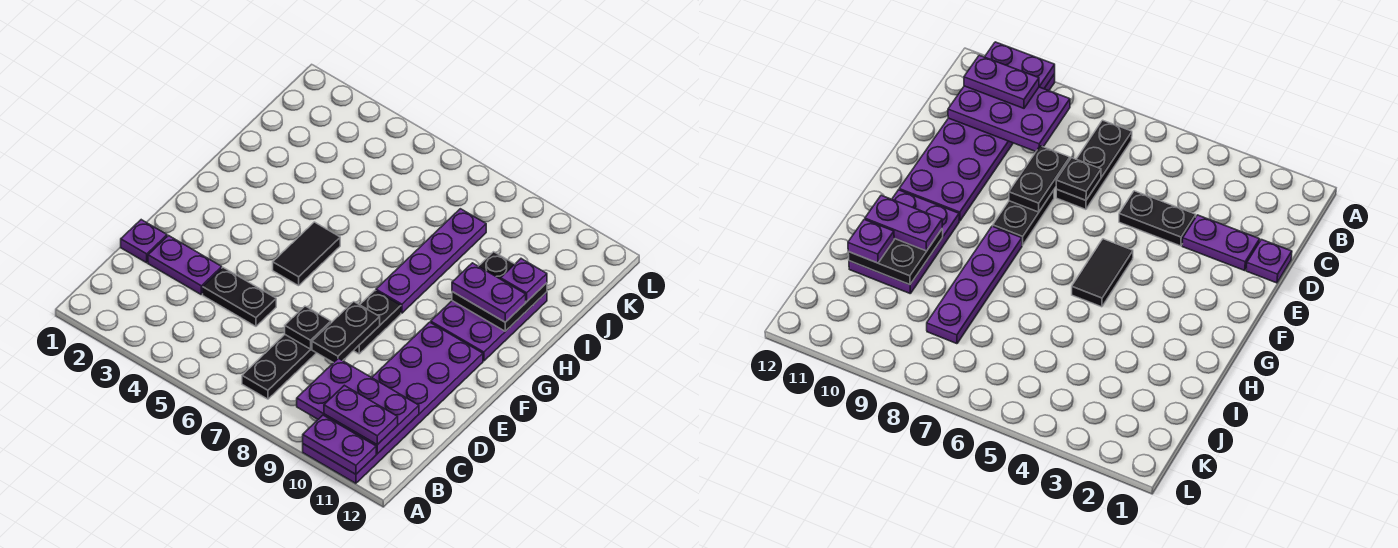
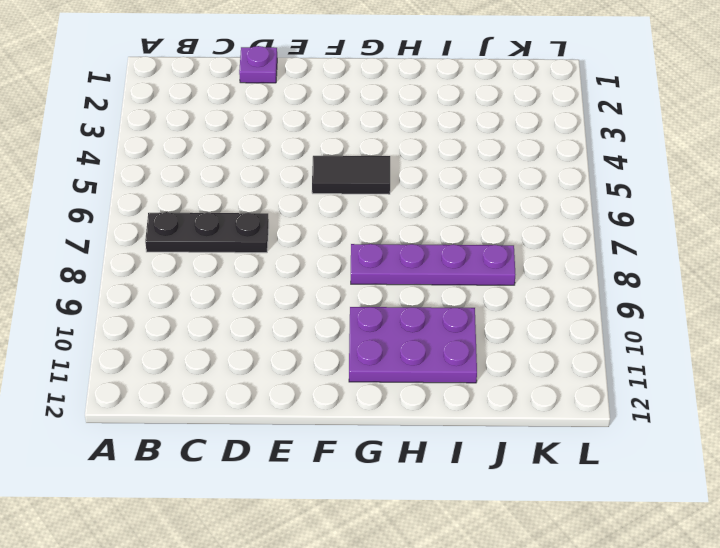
none -> purple 2x6 plate [303,322,483,483]
none -> purple 1x2 plate [148,236,222,294]
none -> black 1x2 plate [203,268,276,326]

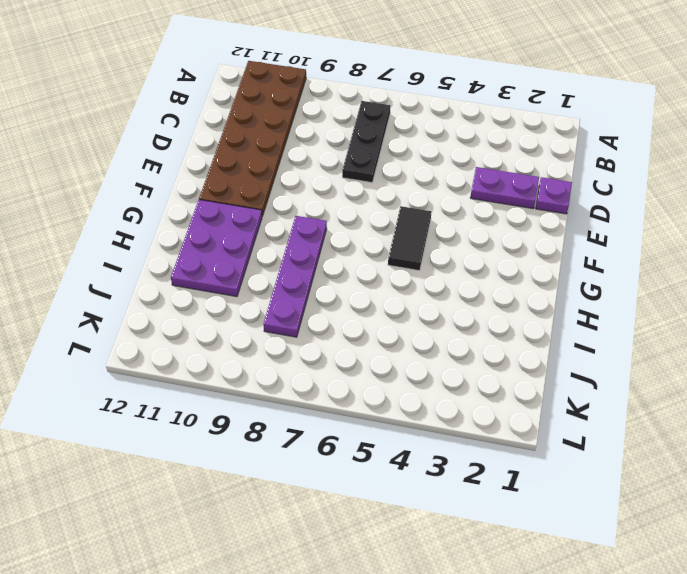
brown 2x6 plate [199,61,306,216] -> purple 2x6 plate [303,322,483,483]
none -> black 1x2 plate [203,268,276,326]
none -> black 1x2 plate [354,291,401,354]
none -> purple 1x2 plate [303,415,376,474]

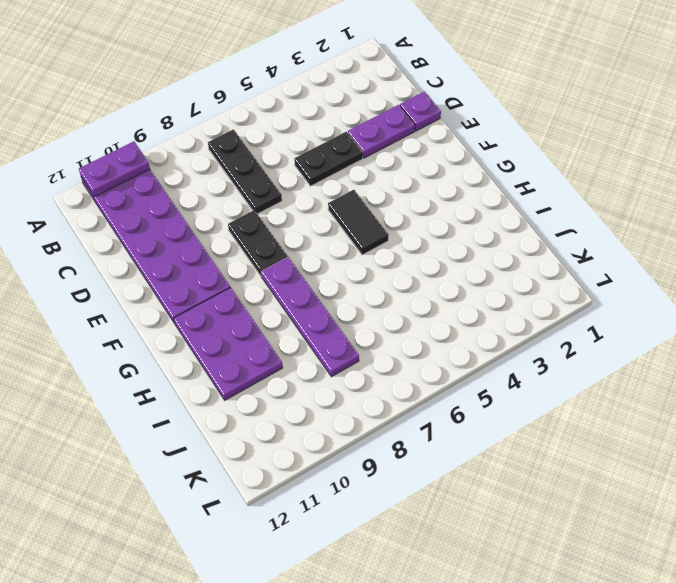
none -> purple 2x3 plate [297,358,419,454]
none -> black 1x1 plate [285,306,331,349]
none -> black 1x2 plate [312,302,380,363]

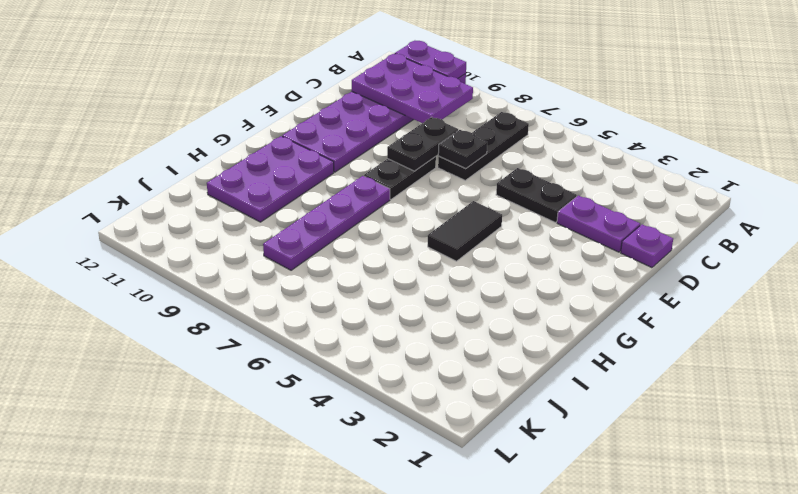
none -> black 2x2 plate [452,252,547,331]
none -> purple 1x2 plate [324,385,398,445]
none -> purple 1x2 plate [452,263,526,322]

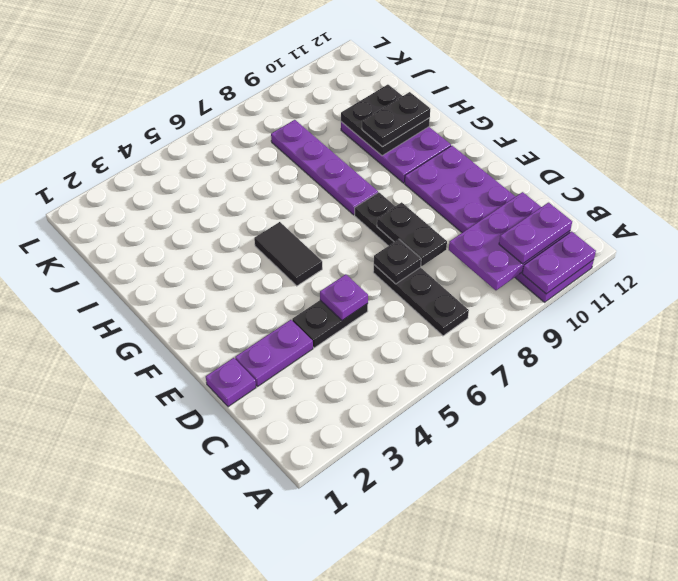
purple 1x1 plate [320,274,368,320] -> purple 1x1 plate moved to [501,259,547,302]
black 1x2 plate [362,92,430,147] -> purple 1x2 plate [452,263,526,322]

